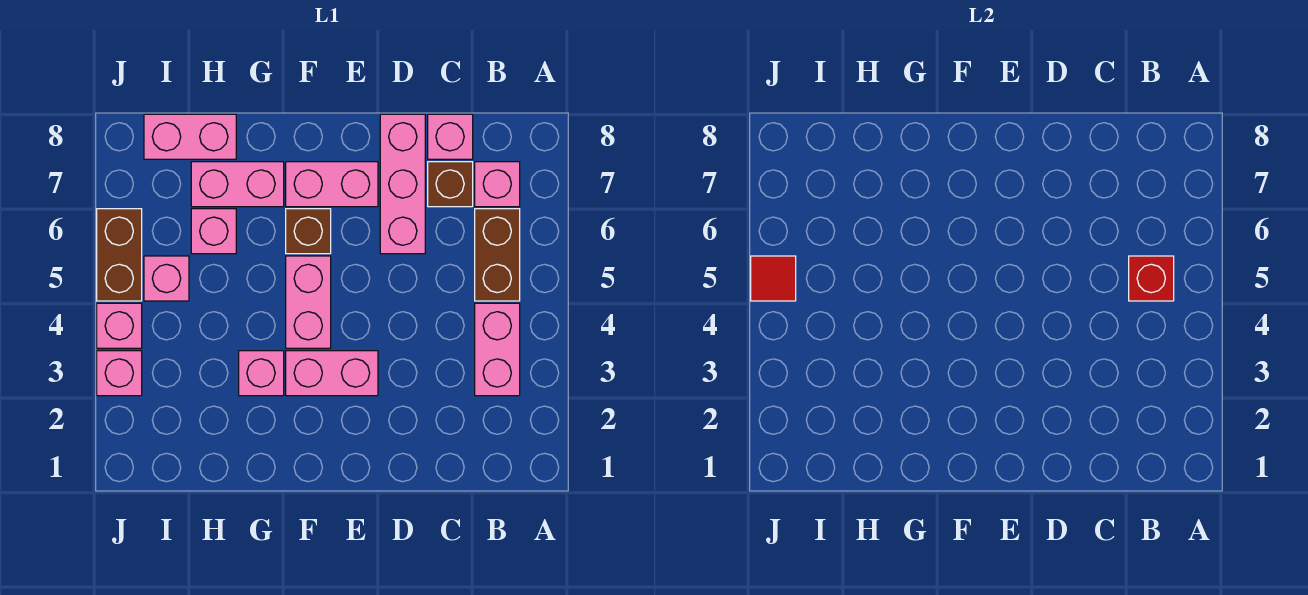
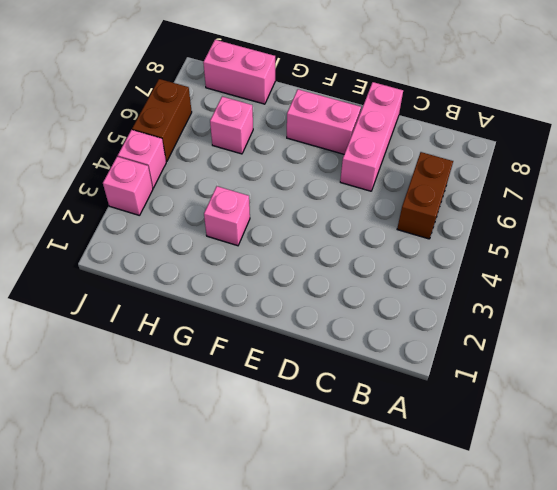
none -> pink 1x2 brick [475,303,520,396]
none -> pink 1x1 brick [475,162,520,207]
none -> brown 1x1 brick [428,162,473,207]

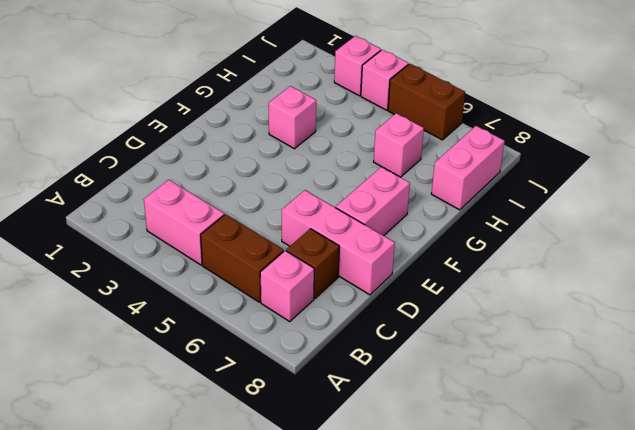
none -> pink 1x1 brick [428,114,473,159]
none -> pink 1x2 brick [286,351,378,396]
none -> pink 1x2 brick [286,256,331,348]

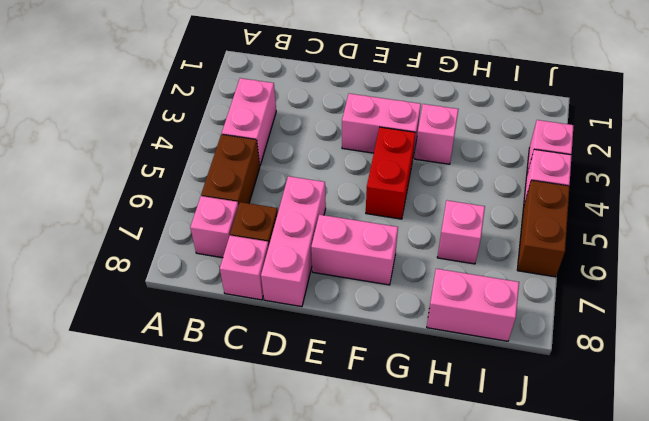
red 1x2 brick [366,127,416,219] -> pink 1x2 brick [286,256,331,348]
none -> brown 1x1 brick [286,209,331,254]
none -> pink 1x2 brick [191,162,284,207]
none -> pink 1x1 brick [144,256,189,301]

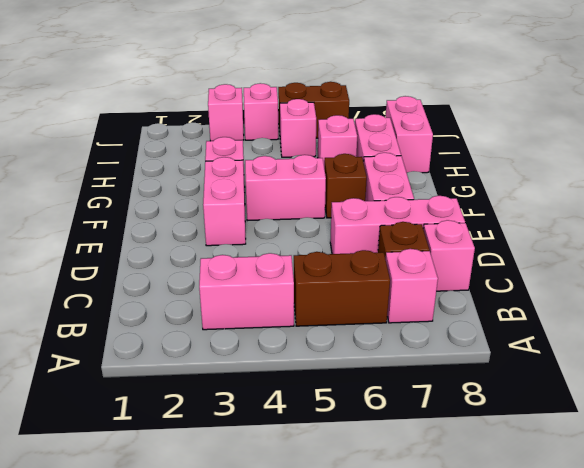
none -> red 1x1 brick [1129,256,1174,301]
none -> red 1x1 tile [751,256,796,301]

